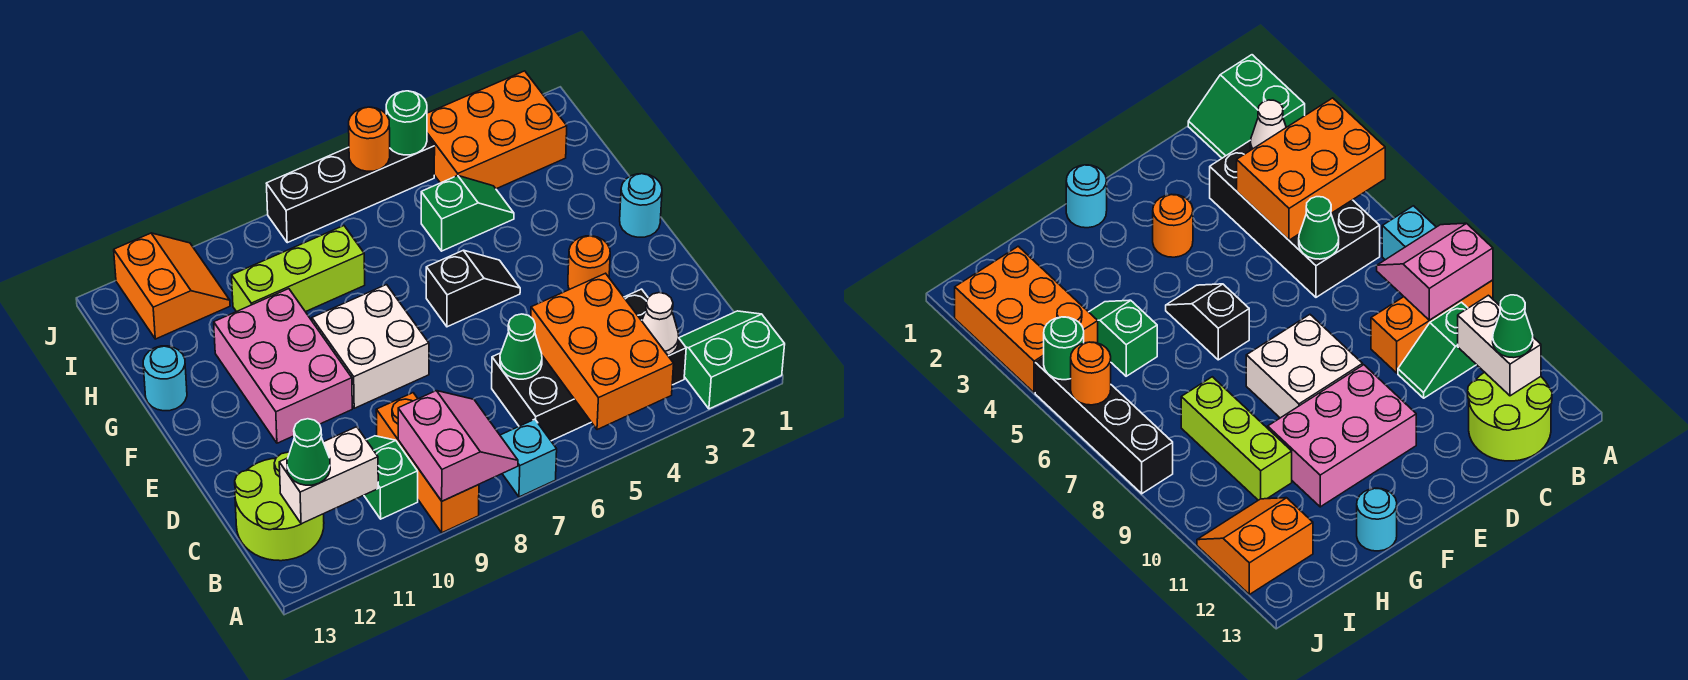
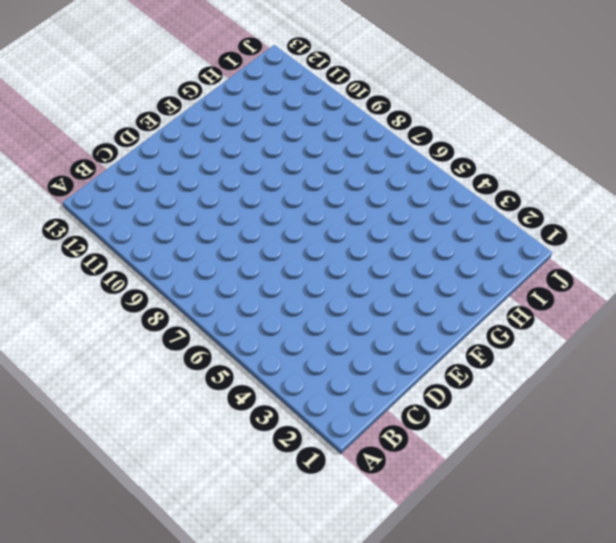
none -> green 2x2 slope [679,311,785,409]
none -> cyan 1x1 brick [500,419,557,497]
none -> orange 1x3 brick [376,393,479,533]

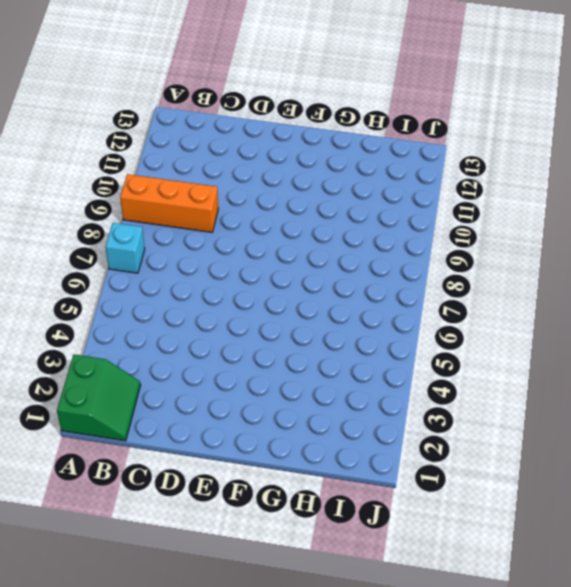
none -> black 2x4 brick [492,289,686,441]
none -> green 1x2 slope [364,436,418,519]
none -> lime 2x2 round brick [235,452,324,561]

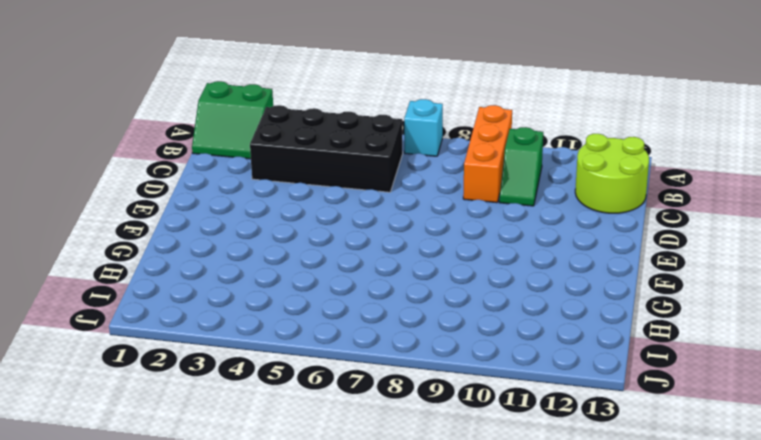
none -> orange 1x1 round brick [568,236,610,289]
none -> white 2x2 brick [312,285,429,408]
none -> pink 2x3 brick [214,289,352,443]

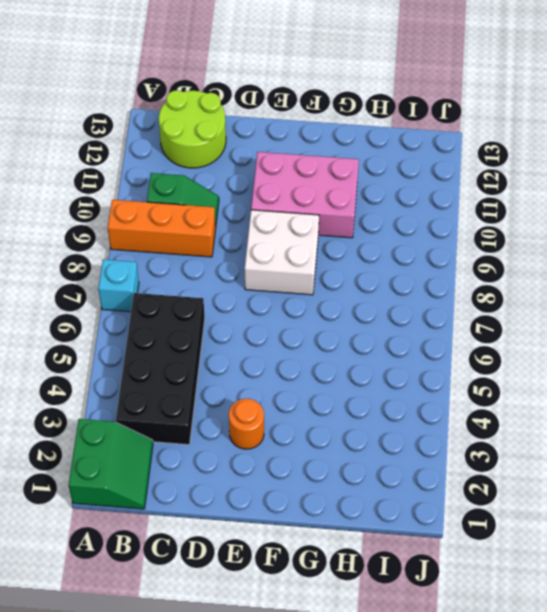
none -> cyan 1x1 round brick [620,174,662,237]
none -> black 1x2 slope [426,250,520,327]
none -> cyan 1x1 round brick [143,346,187,411]

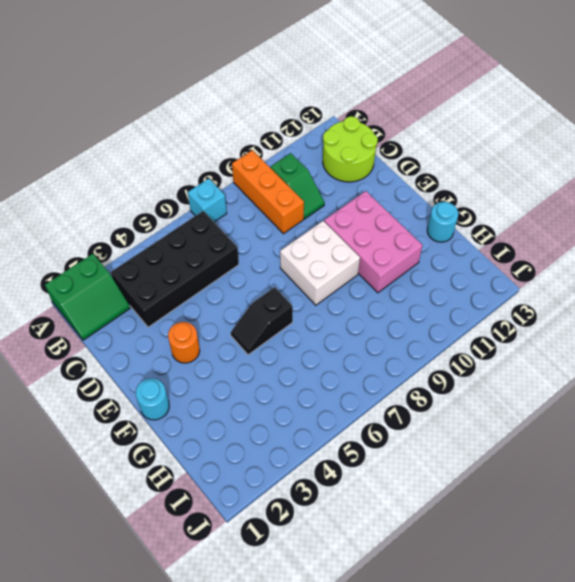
none -> green 1x2 slope [421,176,514,251]
none -> lime 1x3 brick [232,226,365,312]
none -> orange 2x3 brick [427,71,567,189]

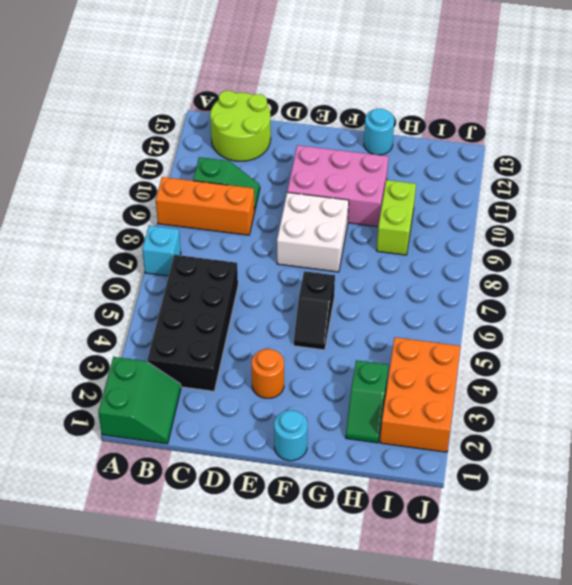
green 1x2 slope [346,360,388,443] -> green 1x2 slope moved to [421,176,514,251]
lime 1x2 brick [377,180,416,255] -> lime 1x3 brick [232,226,365,312]
none -> orange 2x2 slope [114,233,230,339]
none -> black 1x4 brick [266,136,435,243]
none -> orange 2x3 brick [531,273,674,430]

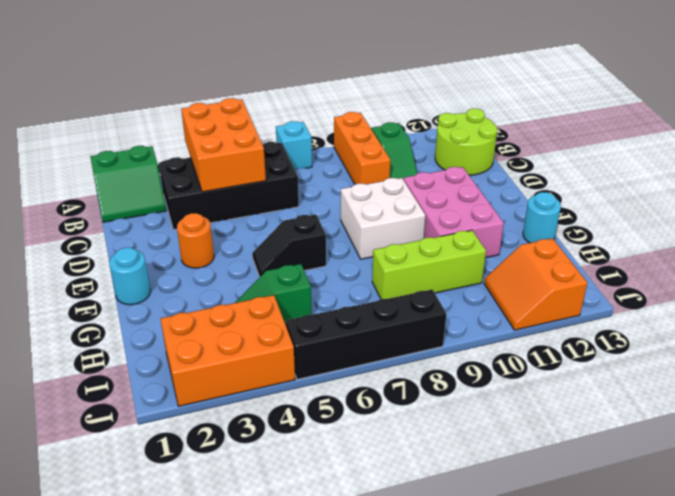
none -> pink 2x2 slope [398,391,518,501]
none -> white 1x1 cone [642,293,679,356]
none -> white 1x2 brick [279,427,378,524]

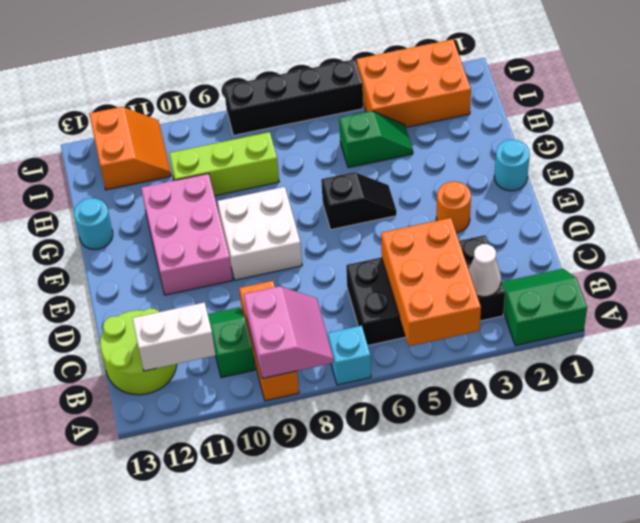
none -> green 1x1 cone [500,314,542,379]
none -> green 1x1 round brick [386,91,427,155]
none -> orange 1x1 round brick [349,107,390,171]

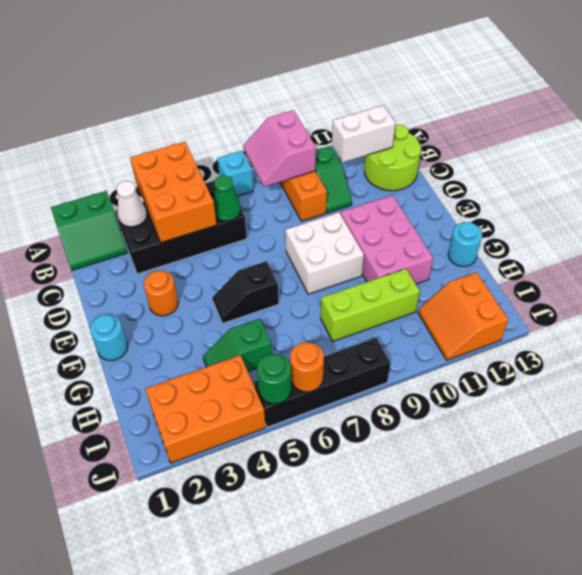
none -> green 1x1 cone [287,419,330,485]

